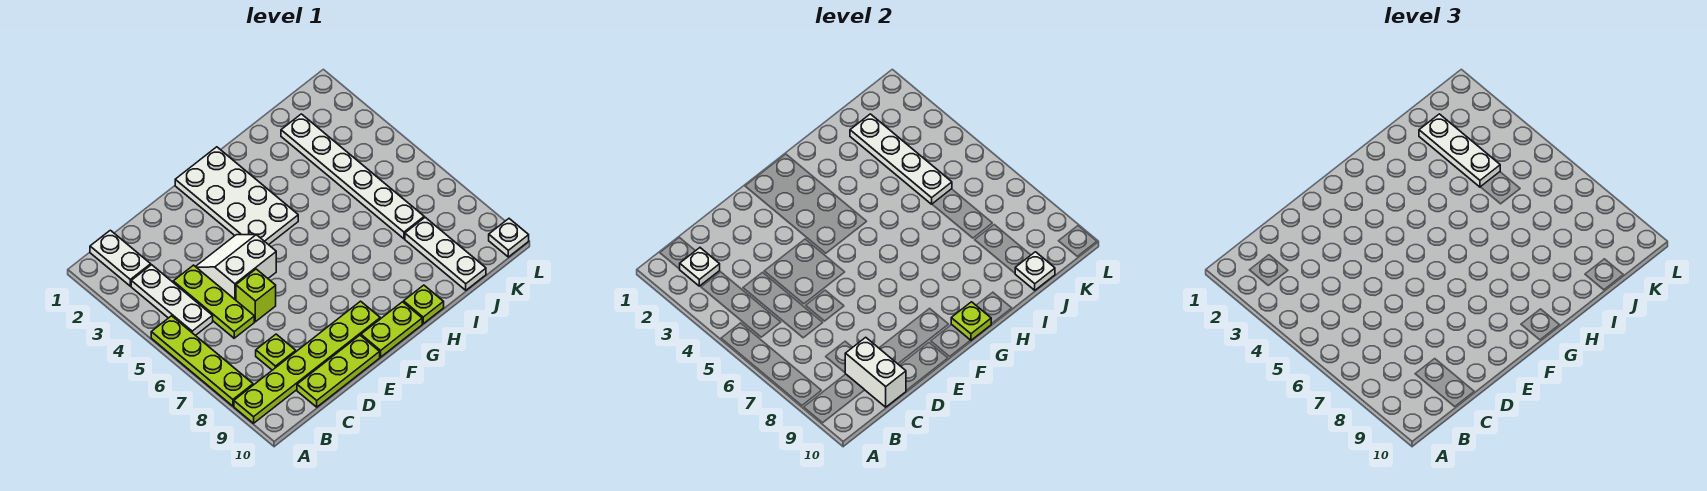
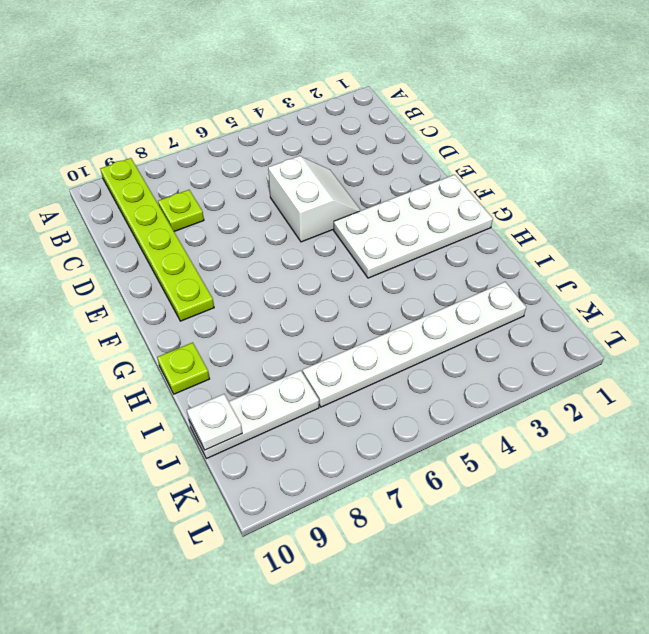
none -> lime 1x4 plate [151,316,253,406]
none -> white 1x2 plate [90,230,151,286]
none -> white 1x3 plate [131,265,213,336]

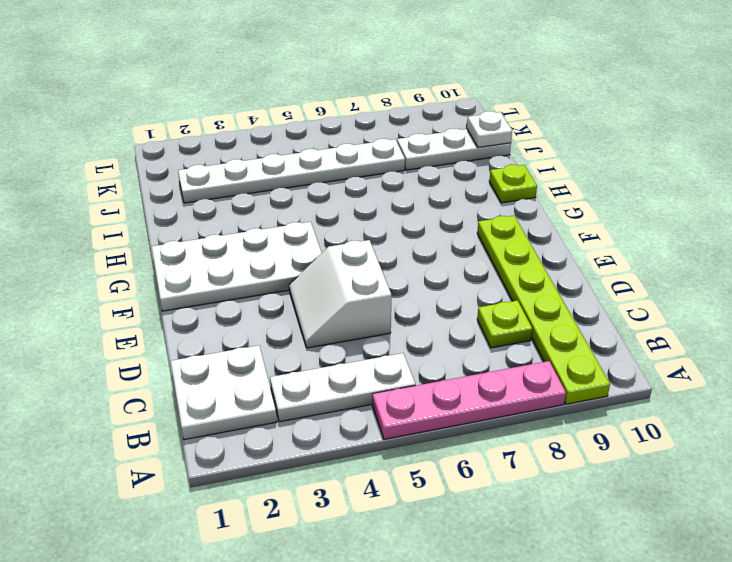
pink 1x4 plate [372,361,566,439] -> lime 1x4 plate [151,316,253,406]
white 2x2 plate [171,345,277,440] -> white 1x2 plate [90,230,151,286]
none -> lime 1x3 plate [173,265,254,338]
none -> lime 1x3 plate [297,335,380,407]
none -> lime 1x1 brick [236,269,276,322]

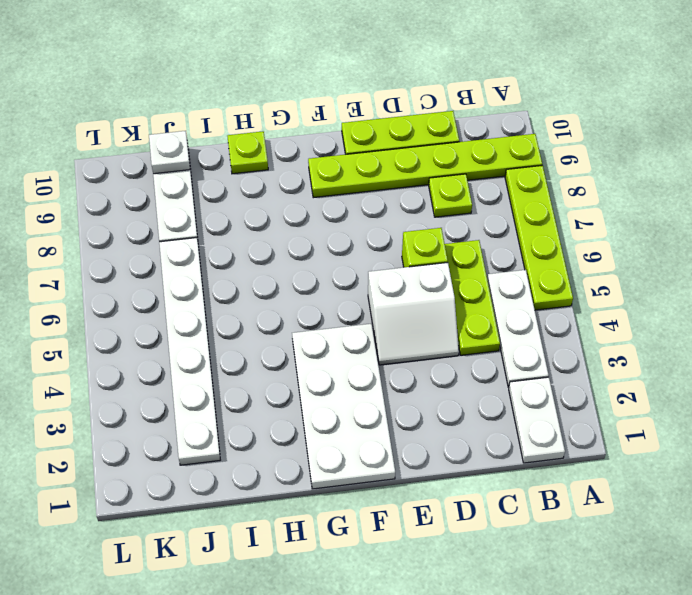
none -> lime 1x2 plate [361,302,422,357]
none -> white 1x1 plate [489,219,529,257]
none -> white 1x1 plate [680,248,720,286]

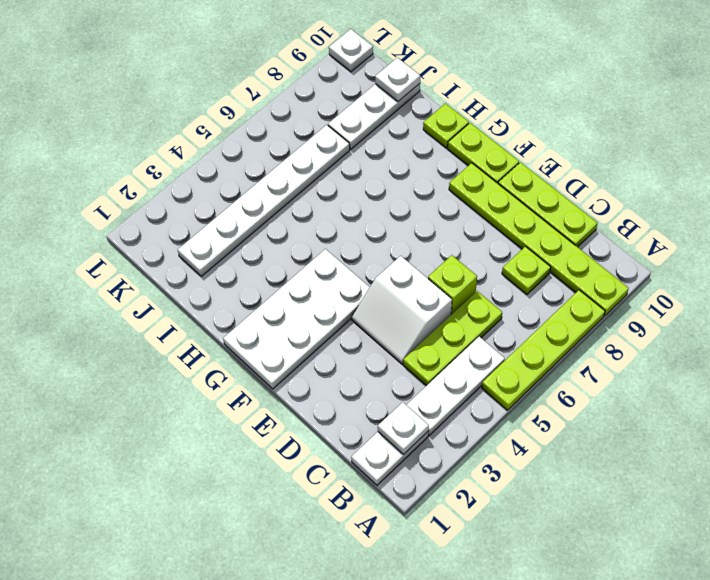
none -> white 1x2 brick [845,337,906,407]
none -> lime 1x1 plate [951,302,991,341]
none -> white 1x4 plate [850,114,952,204]

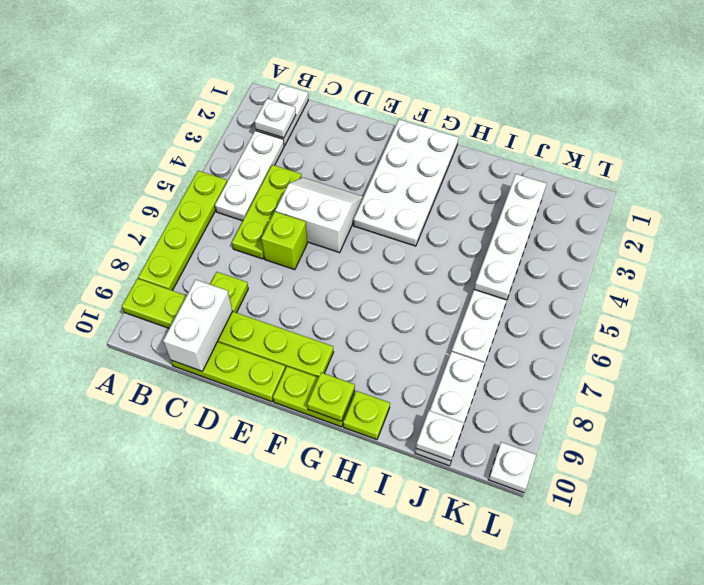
none -> white 1x3 plate [1419,114,1500,187]

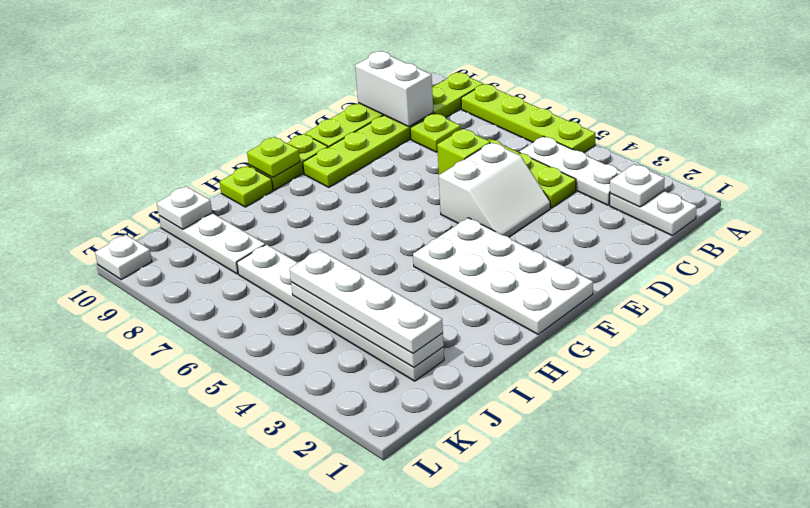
white 1x4 plate [290,250,443,354] -> white 1x3 plate [1419,114,1500,187]

